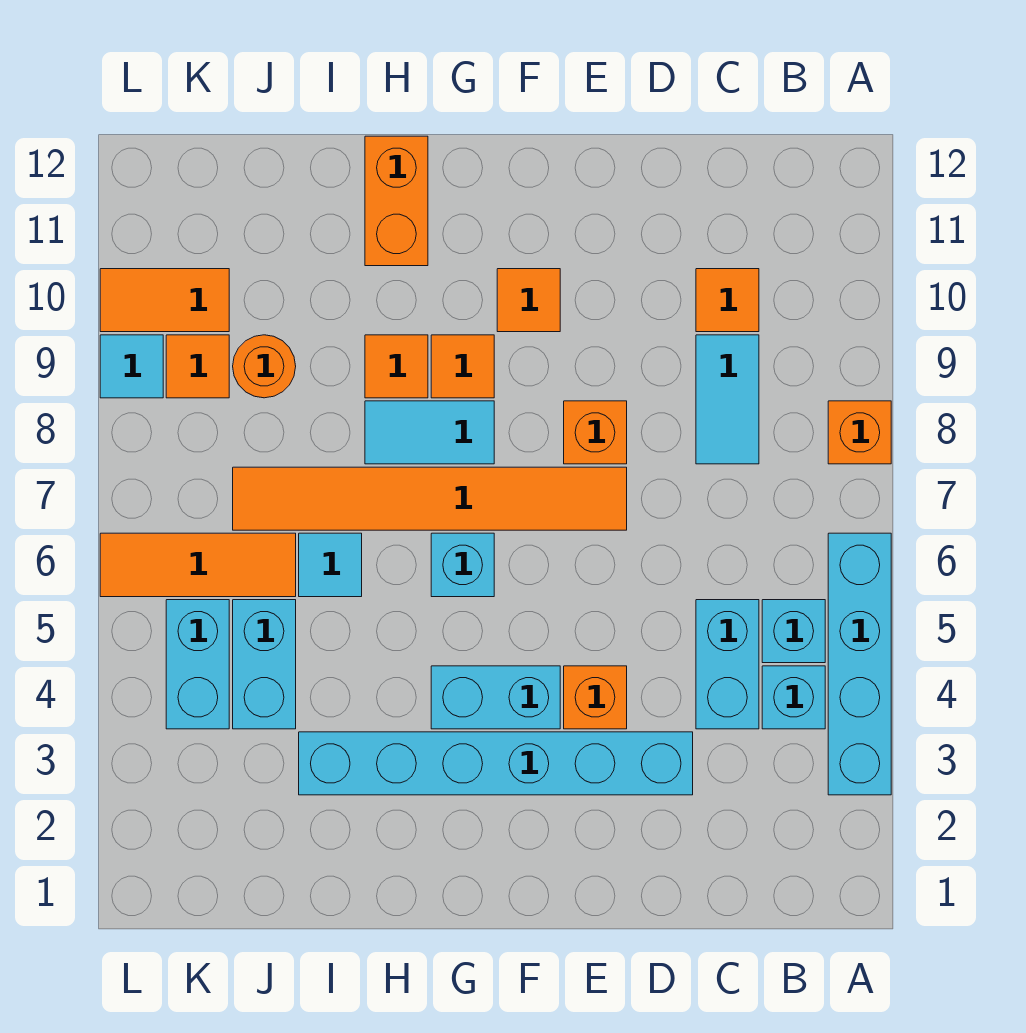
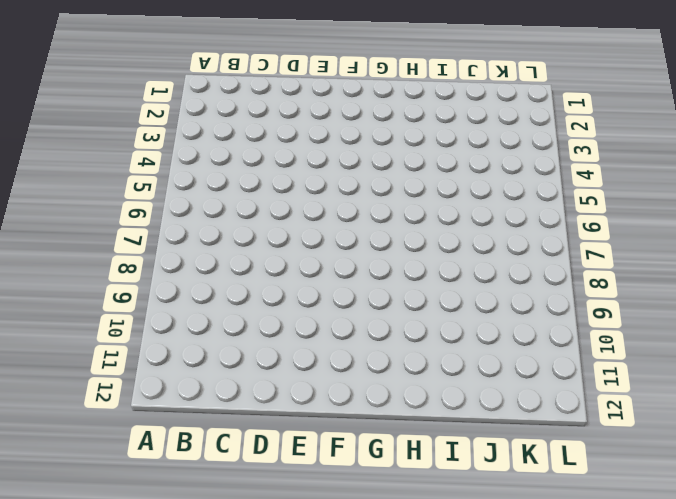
none -> cyan 1x4 brick [828,533,891,795]
none -> orange 1x1 brick [828,401,891,464]
none -> cyan 1x1 brick [762,666,825,729]

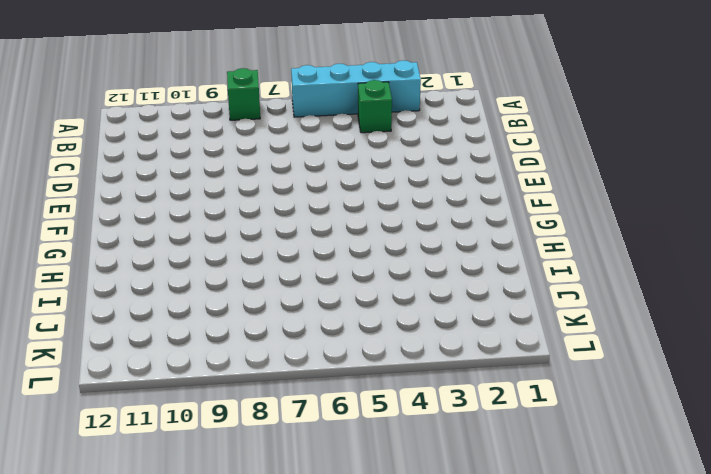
green 1x1 brick [227,68,260,120] -> orange 1x1 brick [828,401,891,464]
green 1x1 brick [358,80,392,133] -> cyan 1x1 brick [762,666,825,729]
none -> cyan 1x1 brick [762,600,825,663]
none -> cyan 1x2 brick [696,600,759,729]
none -> cyan 1x2 tile [696,335,759,464]

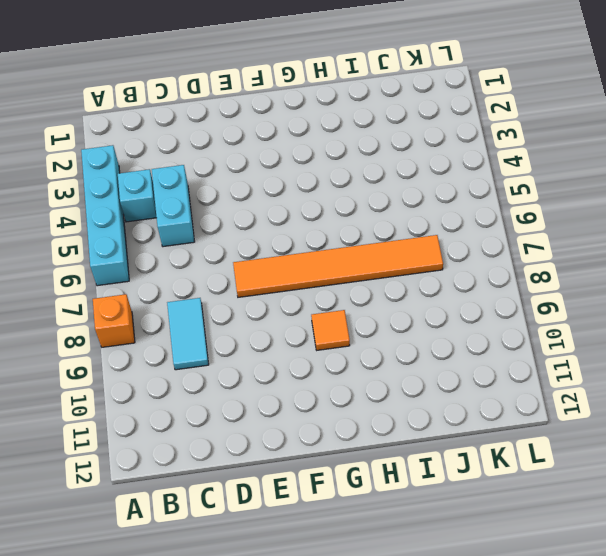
none -> cyan 1x1 brick [762,600,825,663]
none -> orange 1x1 tile [696,269,759,332]
none -> cyan 1x6 brick [299,732,693,795]

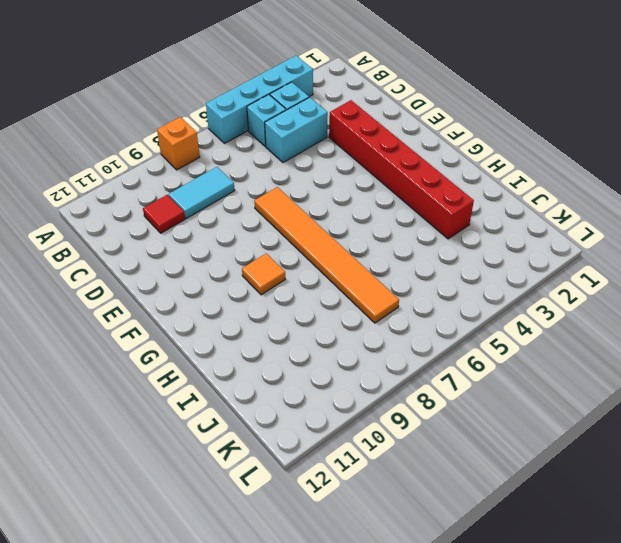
red 1x1 tile [143,195,185,233] -> orange 1x1 tile [696,269,759,332]
red 1x6 brick [329,100,474,239] -> cyan 1x6 brick [299,732,693,795]
none -> orange 1x1 brick [564,666,627,729]
none -> orange 1x1 brick [564,401,627,464]
none -> cyan 1x2 brick [431,666,560,729]

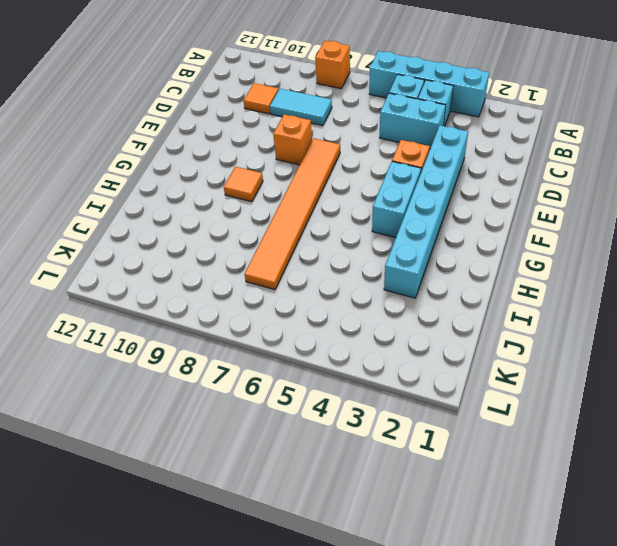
none -> orange 1x1 tile [497,269,560,332]
none -> cyan 1x1 brick [431,533,494,597]
none -> cyan 1x2 tile [365,401,494,464]

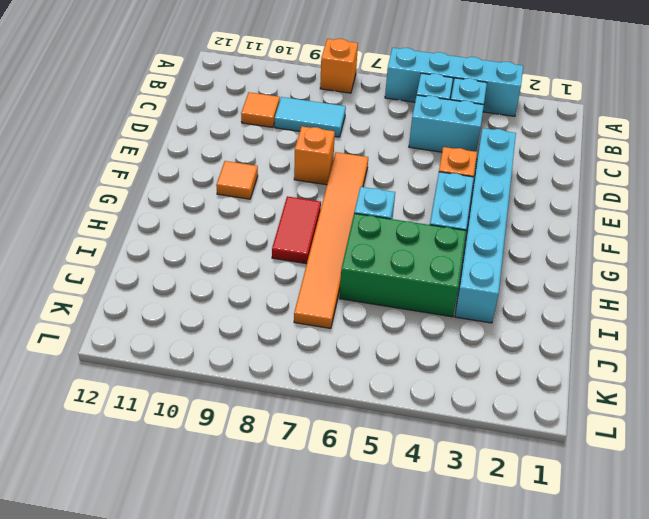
red 1x2 tile [272,196,321,264] -> cyan 1x2 tile [365,401,494,464]
green 2x3 brick [340,213,466,317] -> cyan 1x1 tile [299,533,362,597]
none -> orange 1x1 tile [431,335,494,398]
none -> orange 1x1 tile [365,335,428,398]
none -> orange 1x2 brick [365,136,428,266]

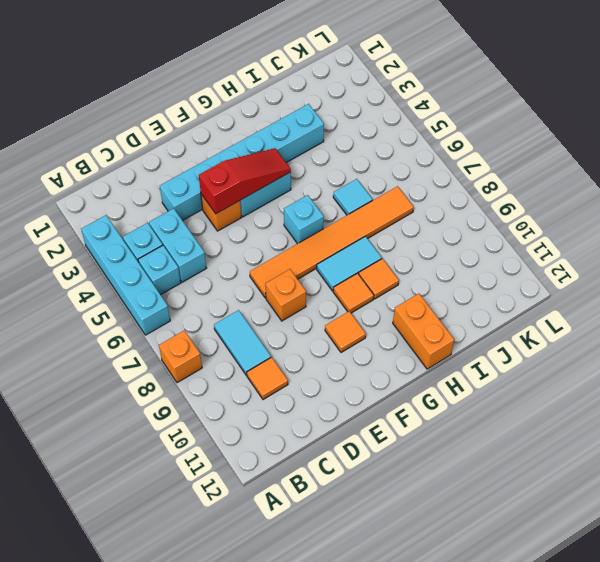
red 1x3 slope [199,148,291,214] -> none
none -> cyan 1x2 brick [233,600,296,729]
none -> orange 1x3 tile [100,533,296,597]
none -> orange 1x1 round brick [233,335,296,398]

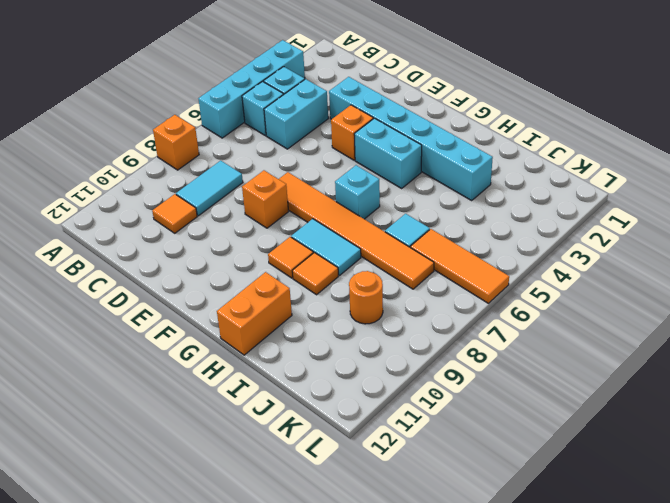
none -> orange 1x1 tile [497,269,560,332]
none -> cyan 1x2 brick [233,600,296,729]
none -> cyan 1x2 brick [166,600,229,729]

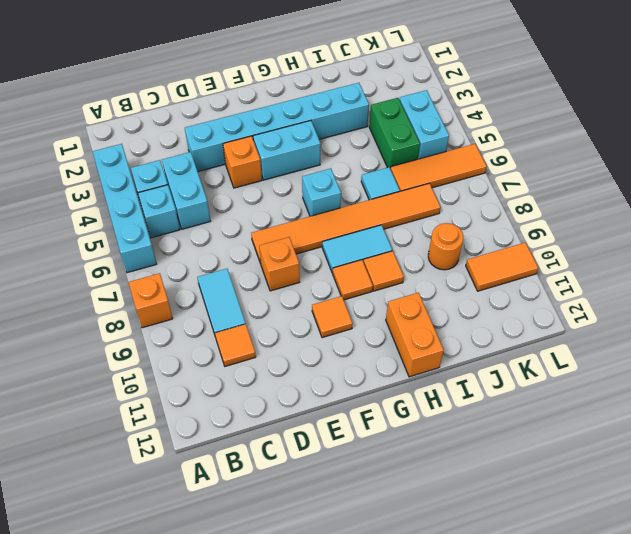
green 1x2 brick [369,98,420,169] -> cyan 1x2 brick [233,600,296,729]
none -> orange 1x1 tile [166,335,229,398]
none -> cyan 1x1 tile [100,335,163,398]

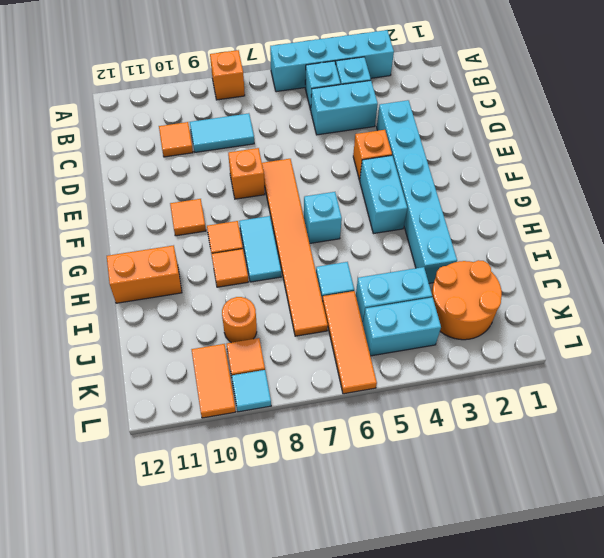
orange 2x2 round brick [431,260,502,340] -> none

